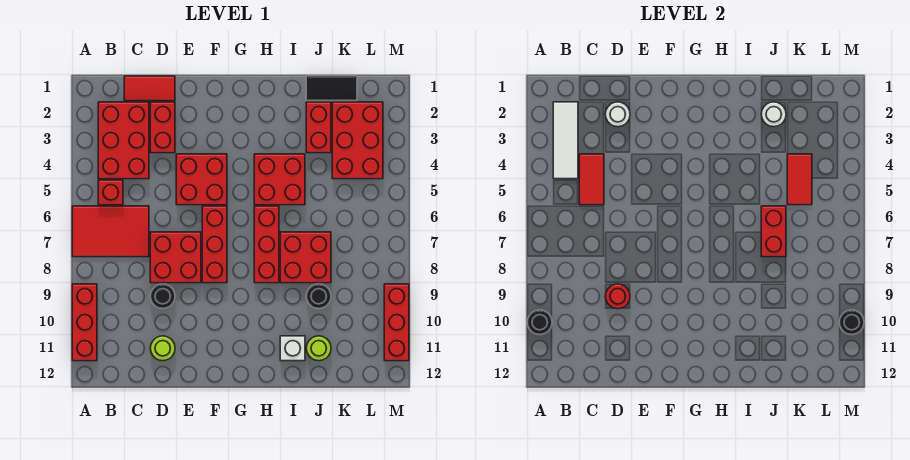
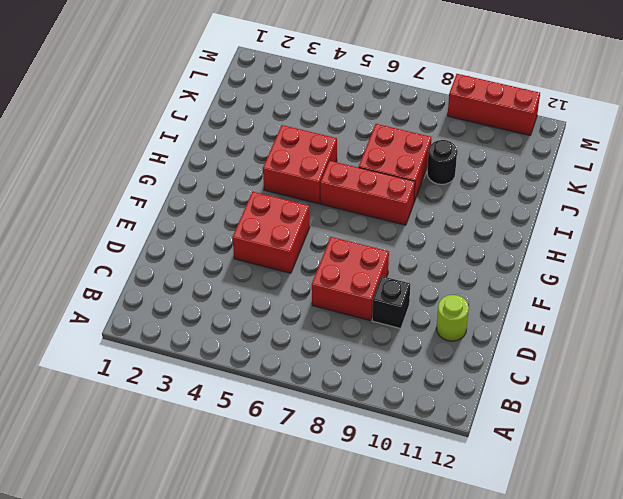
black 1x1 brick [372,276,410,329] -> black 1x1 round brick [150,284,175,309]
none -> red 2x3 tile [72,206,149,257]
none -> red 1x3 brick [72,284,97,361]
none -> red 2x3 brick [98,102,149,179]
none -> red 1x1 brick [98,180,123,205]

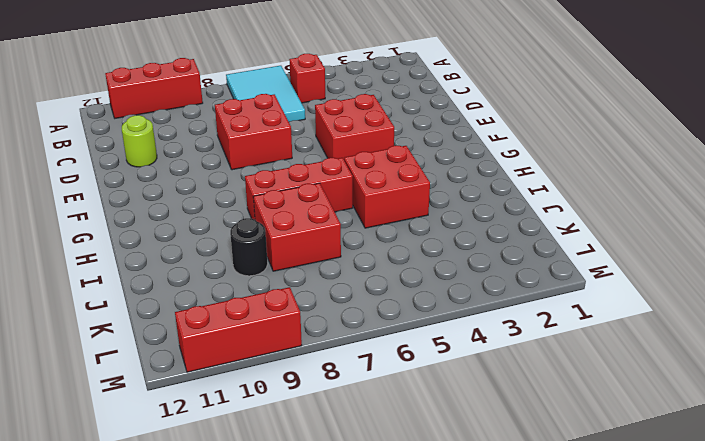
cyan 2x3 tile [226,66,305,122] -> red 2x3 tile [72,206,149,257]
none -> red 2x3 brick [98,102,149,179]
none -> red 1x2 tile [124,76,175,101]
none -> red 1x2 brick [150,102,175,153]
none -> black 1x1 round brick [150,284,175,309]

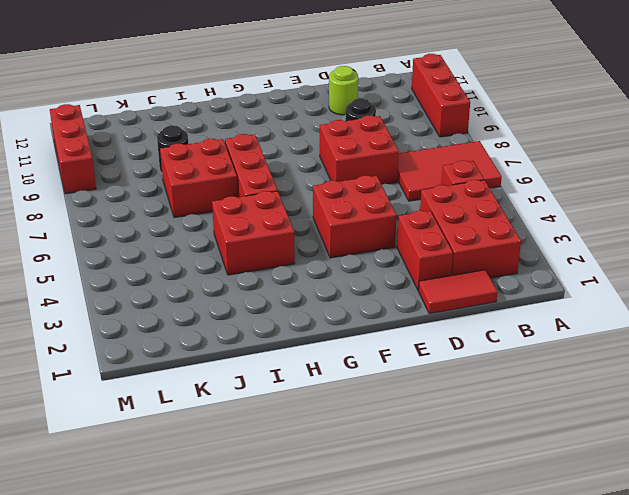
none -> red 1x3 brick [202,206,227,283]
none -> white 1x1 brick [280,336,305,361]
none -> black 1x2 tile [306,76,357,101]
none -> red 1x2 brick [306,102,331,153]

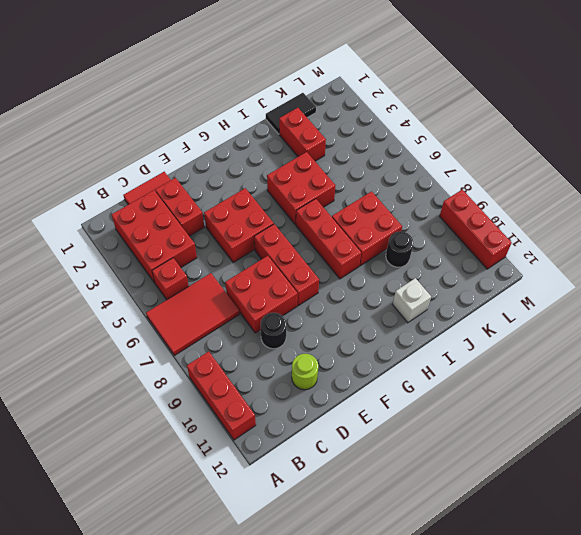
none -> lime 1x1 round brick [306,336,331,361]
none -> red 2x3 brick [332,102,383,179]
none -> black 1x1 round brick [527,310,552,335]
none -> white 1x3 tile [553,102,578,179]

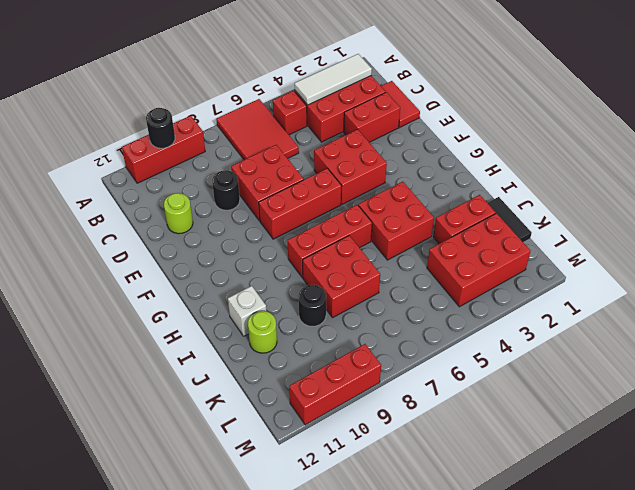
none -> red 1x2 tile [579,154,604,205]
none -> white 1x1 round brick [605,102,630,127]
none -> red 1x1 round brick [605,284,630,309]
none -> white 1x1 round brick [761,102,786,127]

